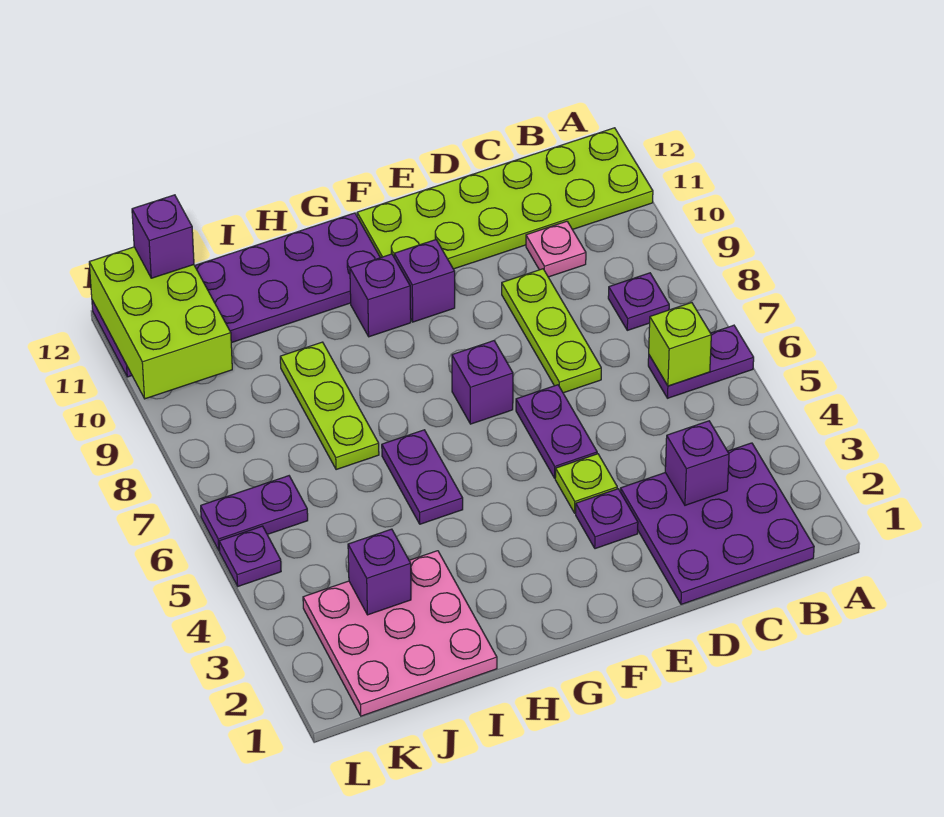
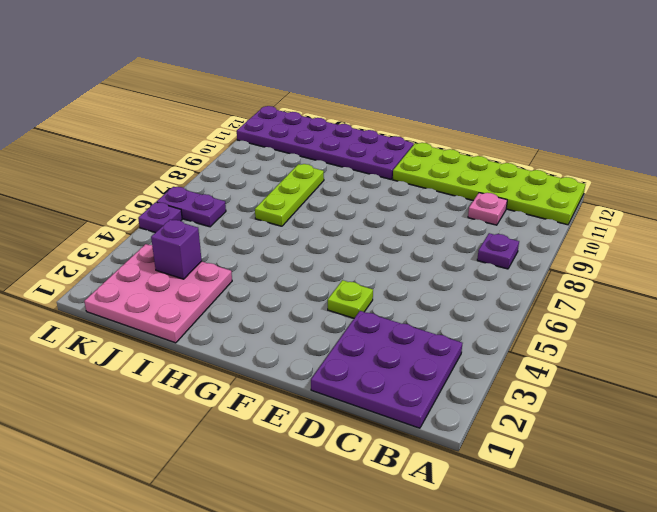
none -> purple 1x2 plate [648,325,754,398]
none -> lime 1x3 plate [502,269,601,393]
none -> purple 1x1 plate [576,489,638,549]

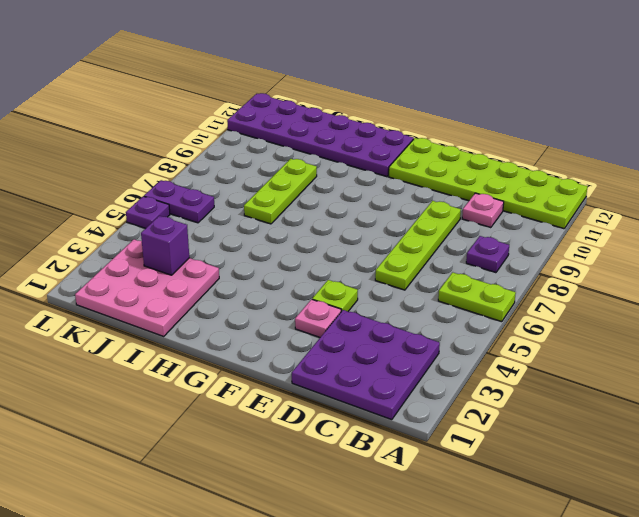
lime 1x2 plate [438,272,516,322] -> purple 1x2 plate [648,325,754,398]
lime 1x4 plate [375,201,461,290] -> lime 1x3 plate [502,269,601,393]
pink 1x1 plate [295,299,341,337] -> purple 1x1 plate [576,489,638,549]
none -> purple 1x2 plate [516,385,597,478]
none -> purple 1x1 brick [452,341,513,424]
none -> purple 1x1 brick [394,240,455,322]

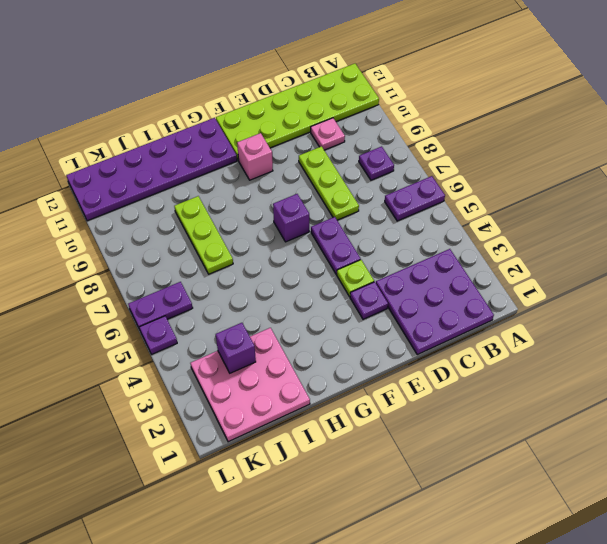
pink 1x1 brick [237,133,273,180] -> purple 1x1 brick [394,240,455,322]
none -> purple 1x1 brick [350,254,411,337]
none -> purple 1x2 plate [382,430,463,524]
none -> lime 1x1 brick [649,303,711,386]

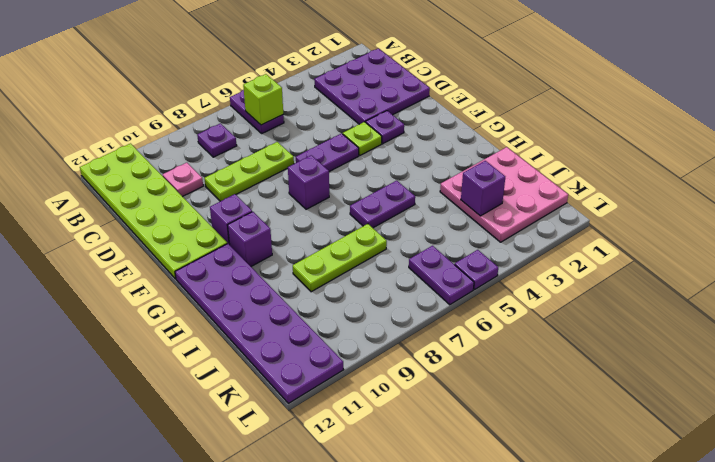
none -> purple 1x1 brick [665,421,729,505]
none -> lime 2x3 brick [89,247,232,399]
none -> purple 1x1 brick [132,195,194,278]

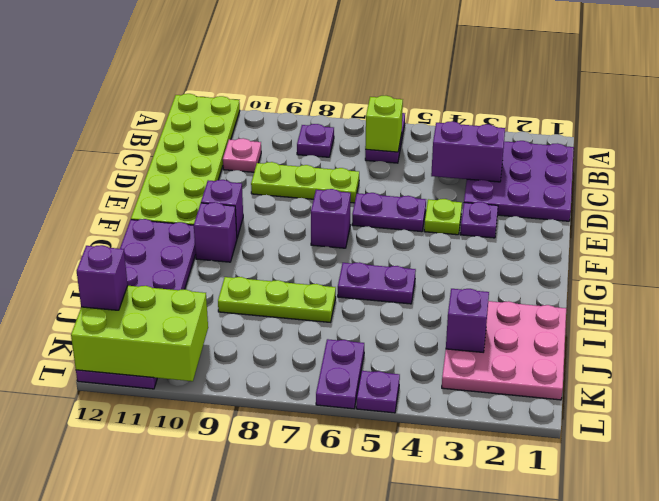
purple 1x2 brick [431,121,505,182] -> purple 1x1 brick [665,421,729,505]

